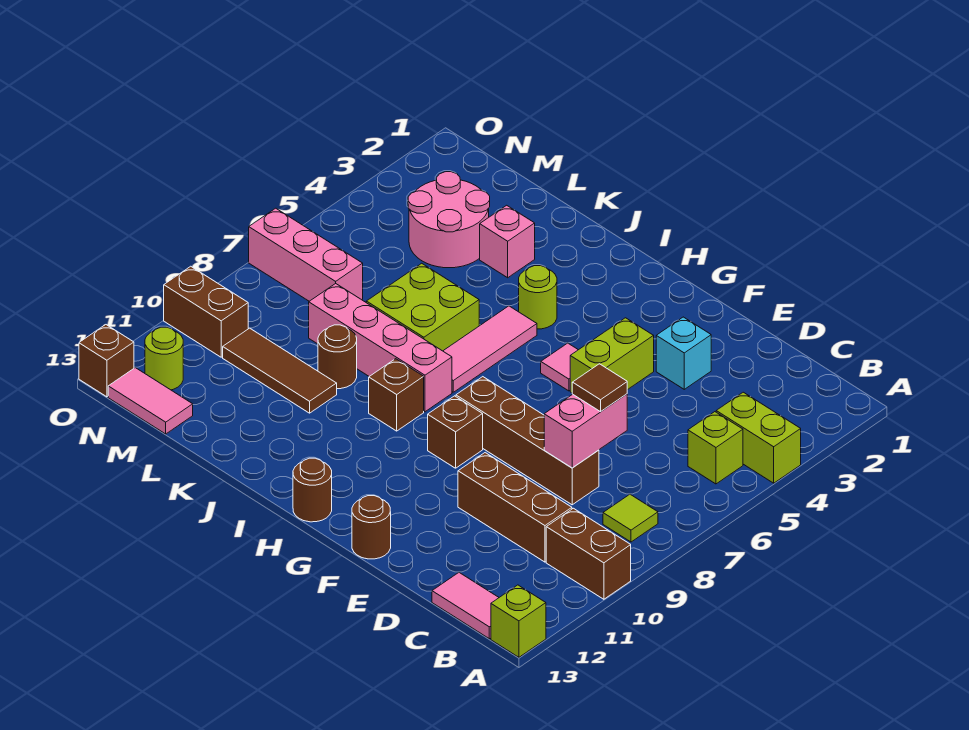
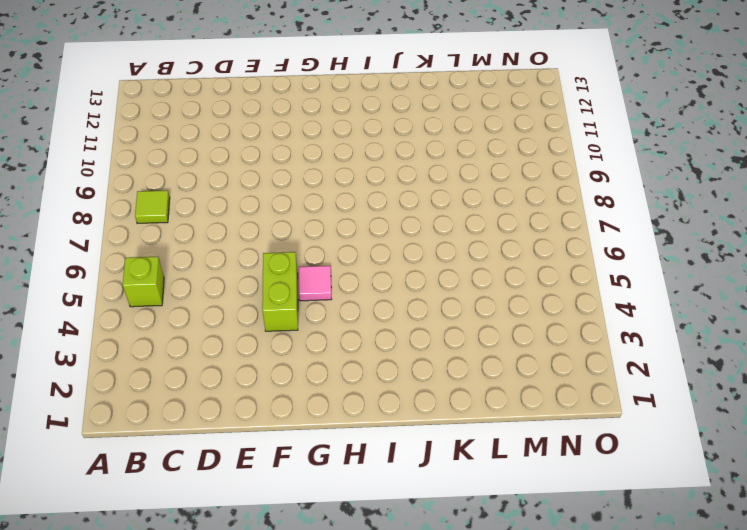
none -> lime 1x2 brick [716,392,801,483]
none -> brown 1x2 brick [546,508,631,599]
none -> lime 1x1 brick [491,585,546,657]
none -> pink 1x2 tile [432,573,499,639]

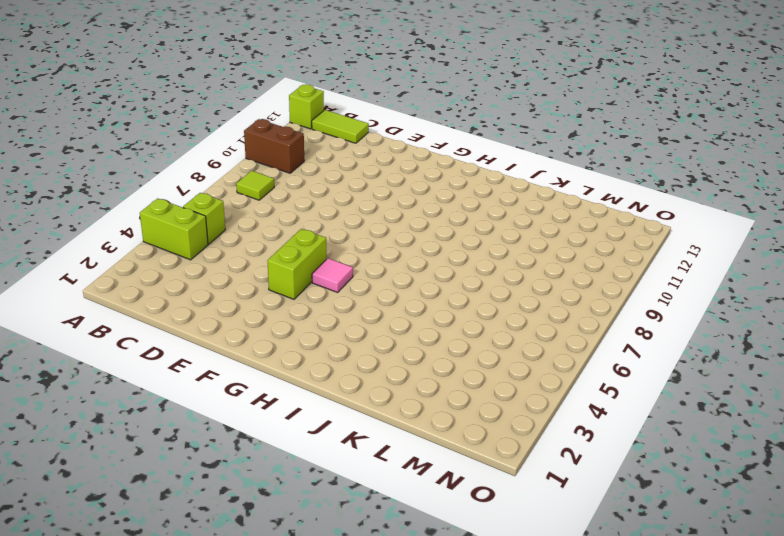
lime 1x2 tile [312,110,369,143] -> pink 1x2 tile [432,573,499,639]
none -> brown 1x3 brick [458,453,572,562]
none -> brown 1x4 brick [456,377,599,505]
none -> cyan 1x1 brick [656,317,711,389]
none -> brown 1x1 round brick [352,496,391,559]

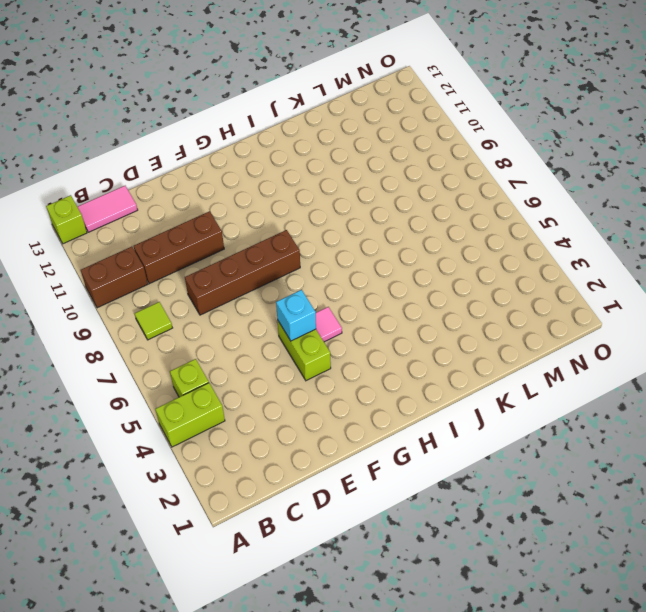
cyan 1x1 brick [276,290,316,341] -> cyan 1x1 brick moved to [656,317,711,389]
none -> brown 1x1 round brick [352,496,391,559]
none -> brown 1x1 brick [428,396,483,468]
none -> brown 1x1 round brick [293,458,332,522]
none -> lime 1x1 round brick [519,266,557,329]

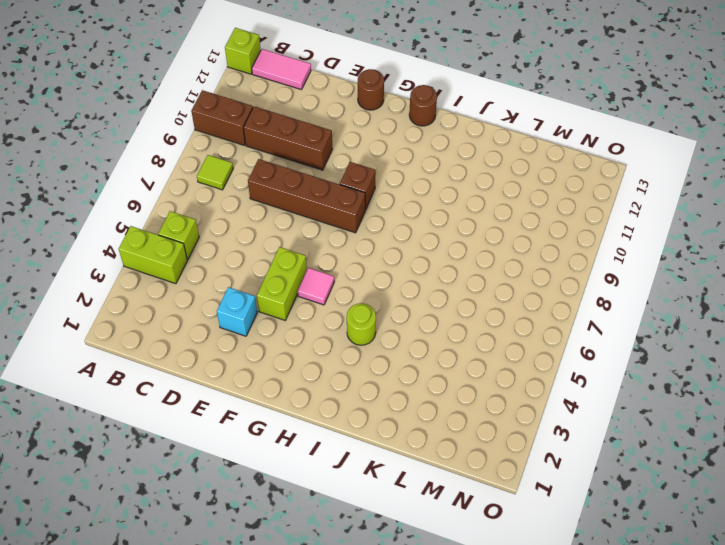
none -> pink 1x3 tile [443,306,537,392]
none -> pink 1x4 brick [309,284,452,412]
none -> brown 1x1 brick [369,359,424,431]
none -> lime 2x2 brick [366,263,479,351]

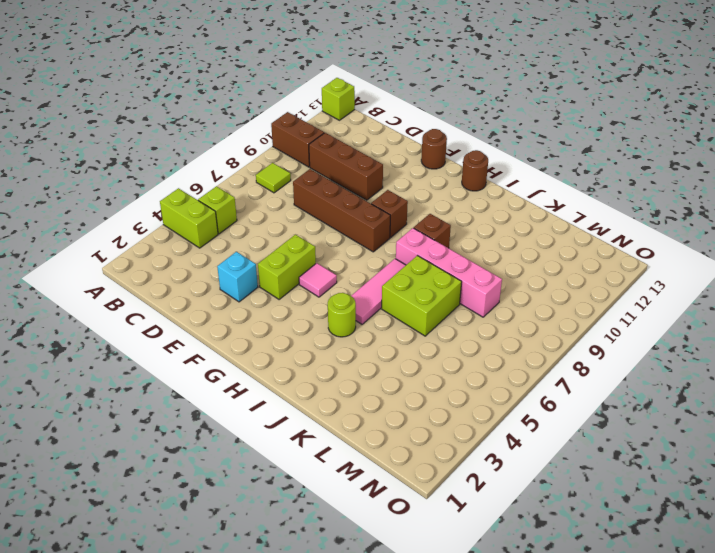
none -> pink 1x2 tile [432,573,499,639]
none -> pink 1x1 brick [480,205,535,278]
none -> brown 1x1 round brick [318,325,357,389]
none -> brown 1x3 tile [223,328,337,413]

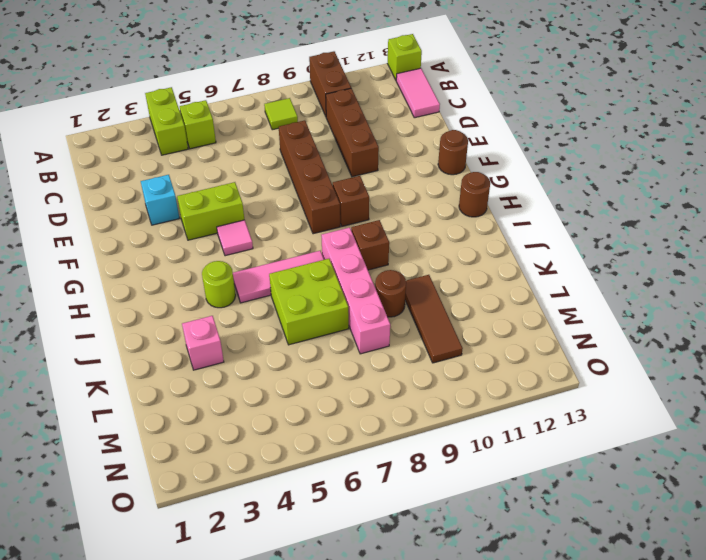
none -> pink 2x2 round brick [408,172,490,268]
none -> pink 1x3 brick [249,208,363,301]
none -> pink 1x2 tile [108,368,193,434]
none -> brown 1x2 brick [164,266,248,357]

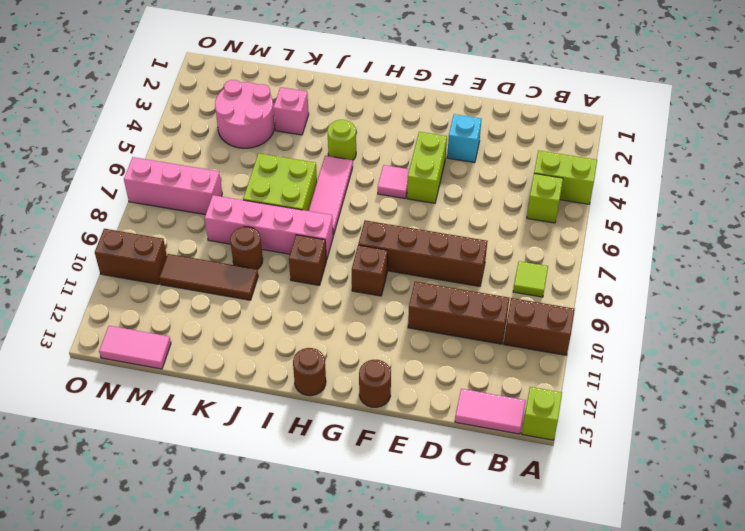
none -> lime 1x1 round brick [145,327,183,390]
none -> brown 1x1 brick [79,325,134,397]
none -> pink 1x2 brick [544,394,627,468]
none -> brown 1x1 tile [572,364,627,412]

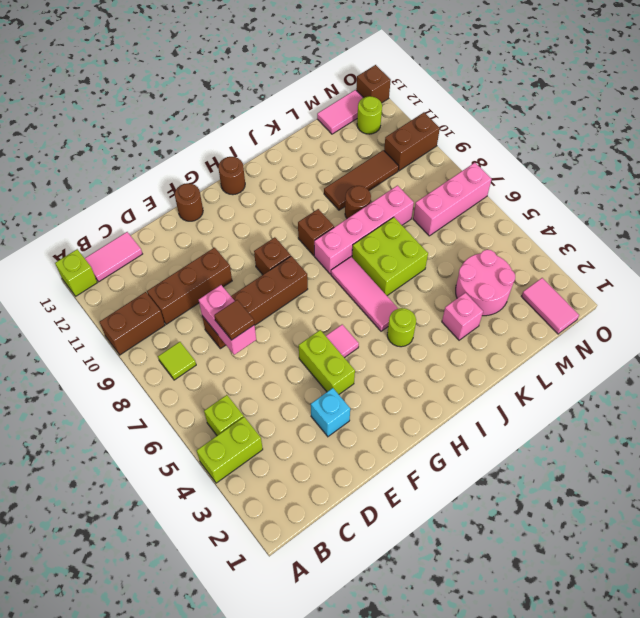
pink 1x2 tile [521,278,579,334] -> none

